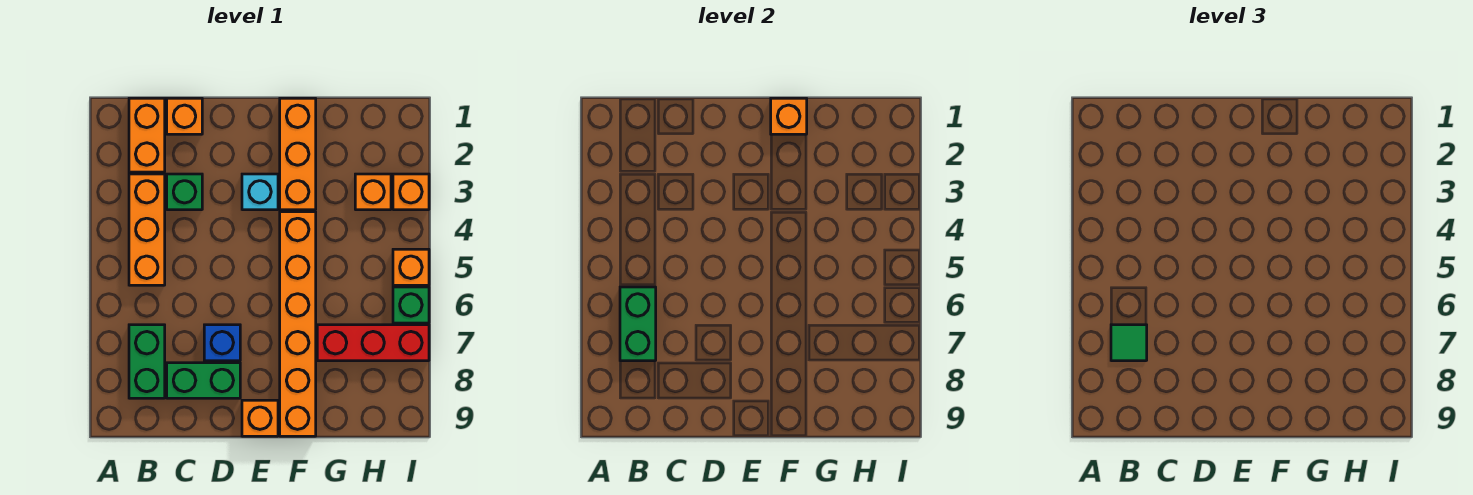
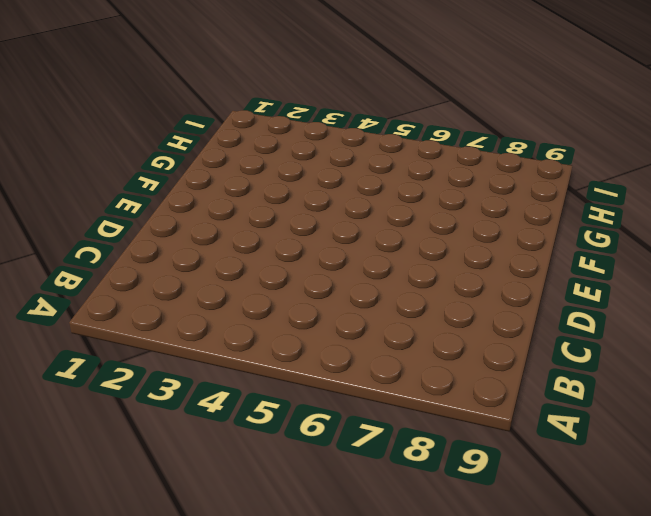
none -> orange 1x2 brick [129,98,165,172]
none -> orange 1x3 brick [129,174,165,285]
none -> green 1x2 brick [129,325,165,398]

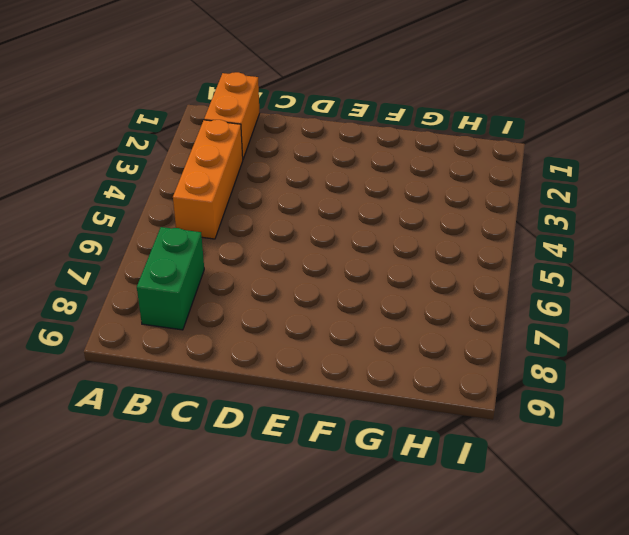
none -> orange 1x1 brick [167,98,202,134]
none -> green 1x1 brick [167,174,202,210]
none -> green 1x2 brick [167,363,240,398]

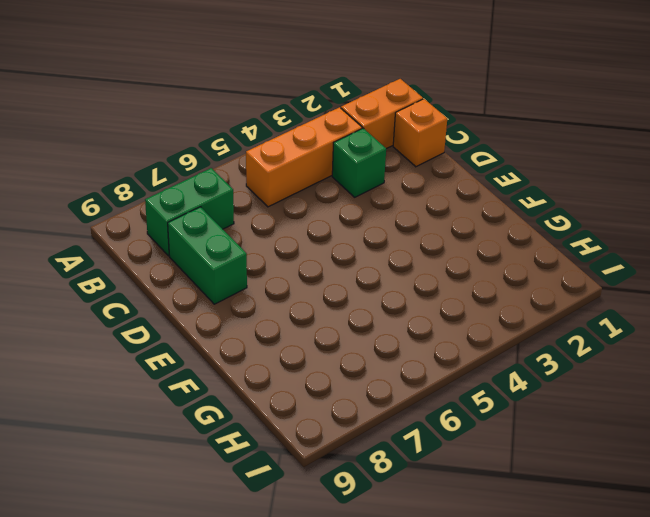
none -> blue 1x1 brick [204,325,240,361]
none -> cyan 1x1 brick [242,174,278,210]
none -> orange 1x1 brick [242,400,278,436]

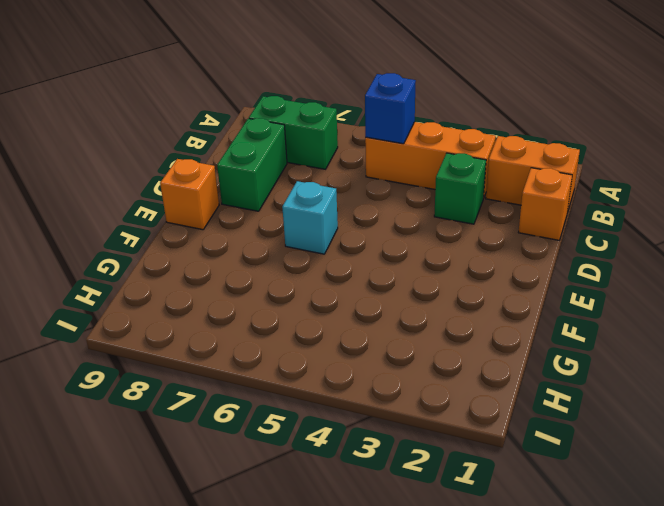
blue 1x1 brick [365,73,416,144] -> blue 1x1 brick moved to [204,325,240,361]
cyan 1x1 brick [282,181,338,254] -> cyan 1x1 brick moved to [242,174,278,210]
none -> orange 1x3 brick [280,98,316,210]
none -> orange 1x6 brick [280,212,316,436]
none -> red 1x3 brick [317,325,429,361]

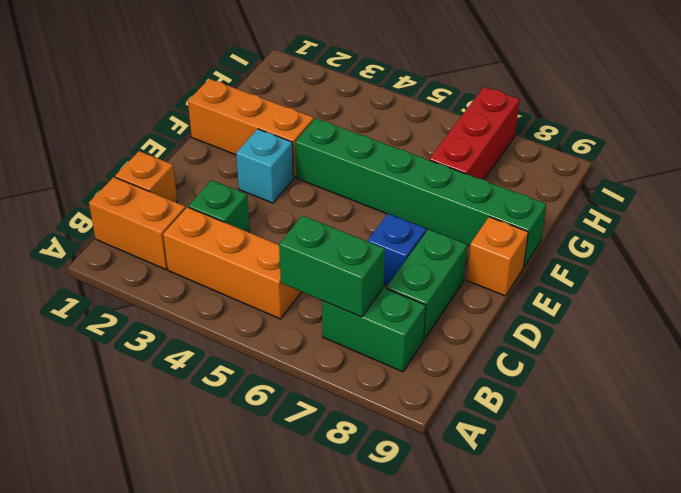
green 1x6 brick [295,118,546,266] -> orange 1x6 brick [280,212,316,436]
none -> orange 1x1 brick [355,174,391,210]
none -> orange 1x1 brick [393,174,429,210]
none -> orange 1x1 brick [393,249,429,285]

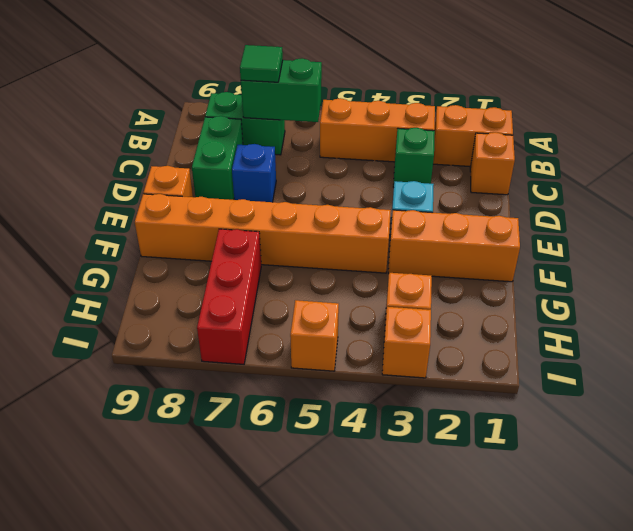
none -> green 1x1 brick [393,287,429,323]
none -> orange 1x1 brick [771,98,807,134]

